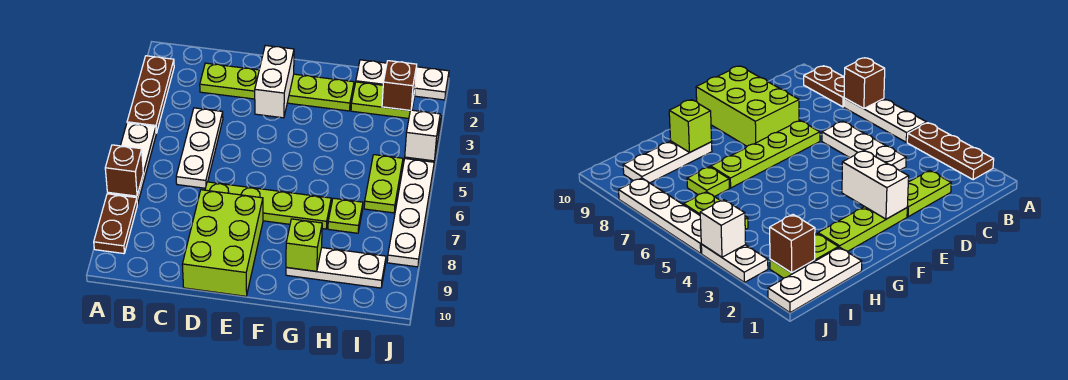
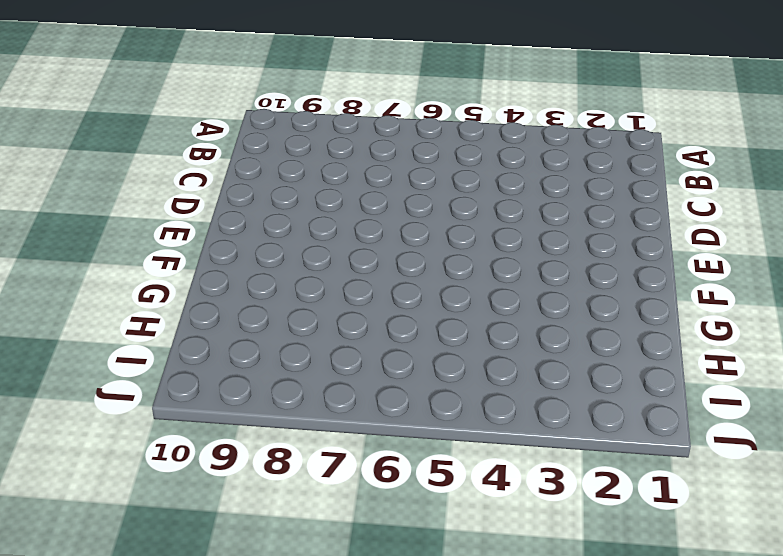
none -> brown 1x3 plate [127,56,174,133]
none -> white 1x3 plate [107,123,156,204]
none -> brown 1x2 plate [94,194,137,254]

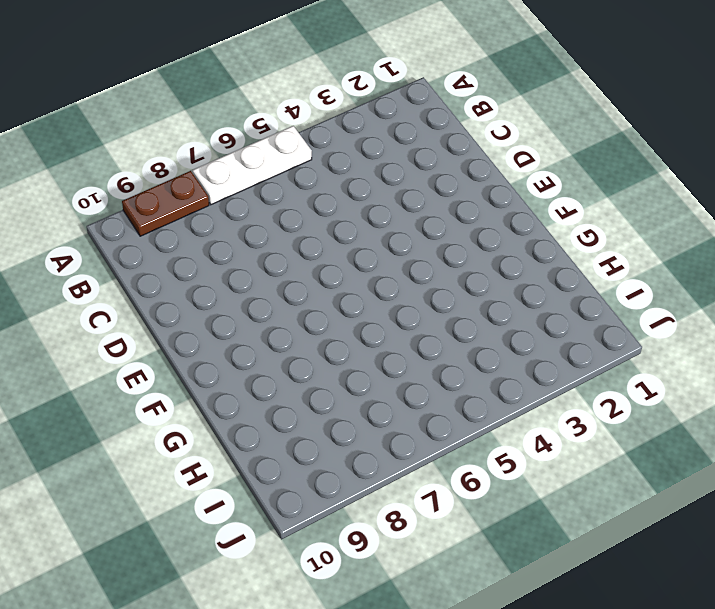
none -> brown 1x3 plate [127,56,174,133]
none -> lime 1x2 plate [200,63,259,99]
none -> white 1x3 plate [176,108,223,188]

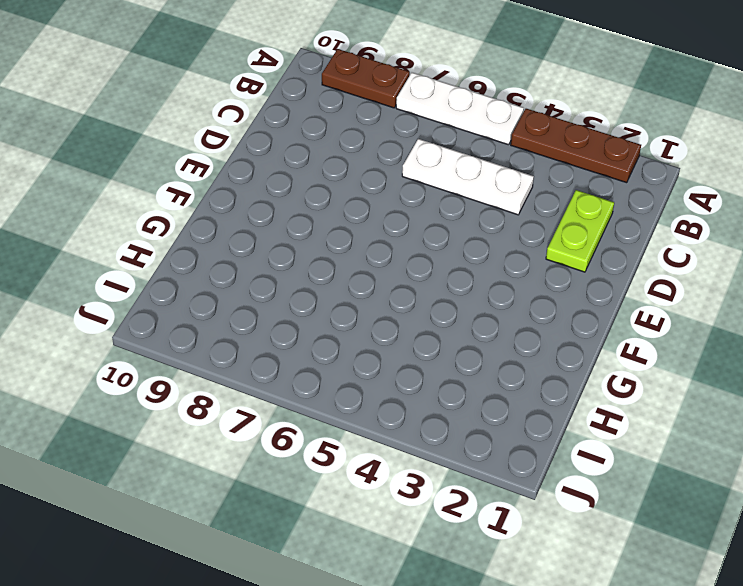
none -> lime 1x4 plate [205,182,331,229]
none -> lime 2x3 brick [182,190,263,296]
none -> lime 1x3 plate [287,74,354,111]

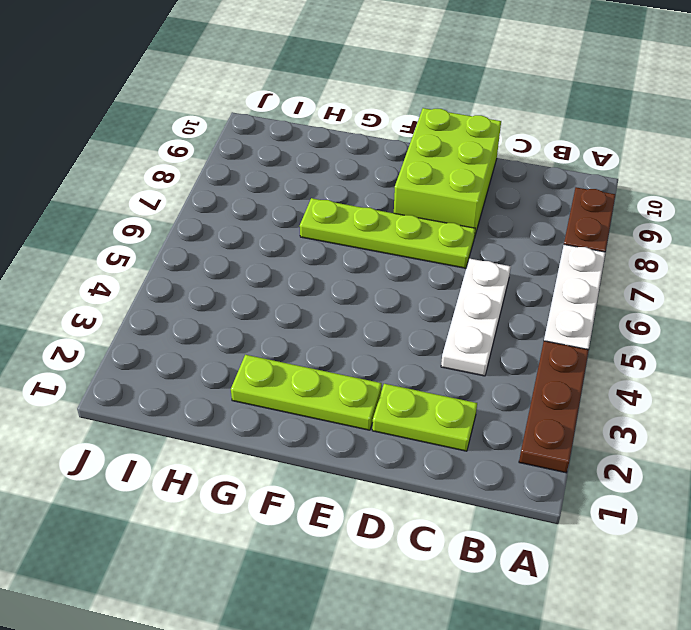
none -> white 1x3 plate [286,248,386,288]
none -> white 1x3 plate [356,60,449,100]
none -> lime 1x2 plate [351,82,415,119]

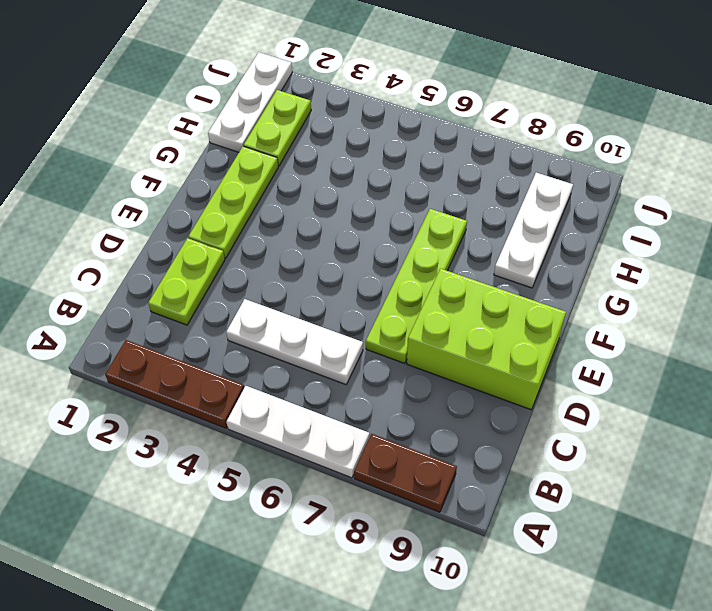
none -> lime 1x1 plate [328,198,363,233]
none -> lime 1x2 plate [364,155,403,213]
none -> white 1x2 plate [701,244,768,282]

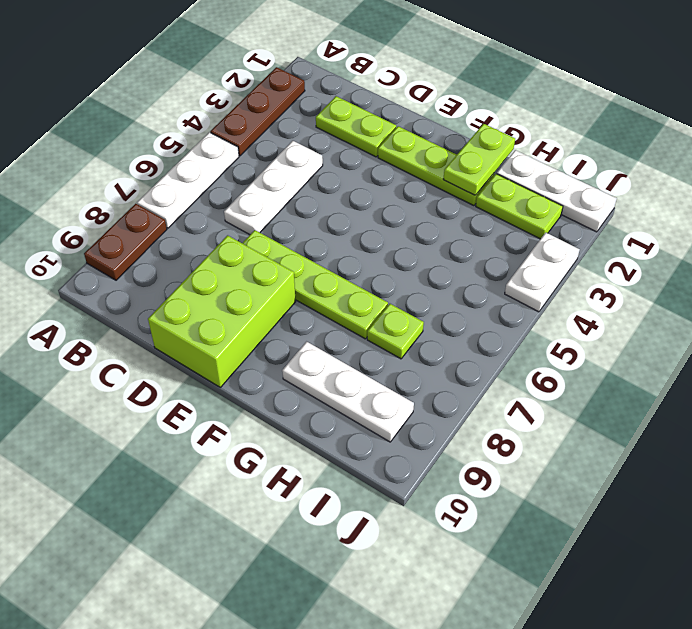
lime 1x2 plate [443,124,515,195] -> lime 1x2 plate moved to [364,155,403,213]
none -> white 1x4 plate [387,159,434,267]
none -> brown 1x1 brick [105,145,143,196]
none -> white 1x2 brick [255,45,294,118]

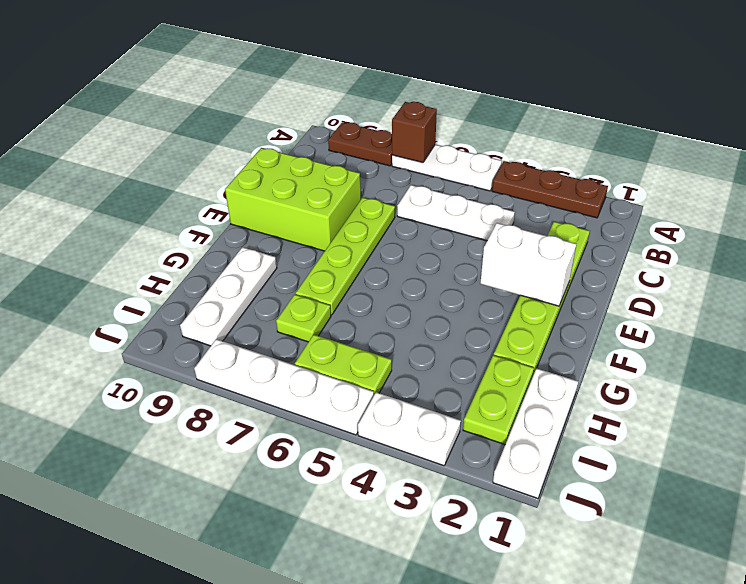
none -> lime 1x1 brick [286,219,322,271]
none -> brown 1x1 brick [382,61,417,110]
none -> white 1x1 brick [405,110,440,161]

